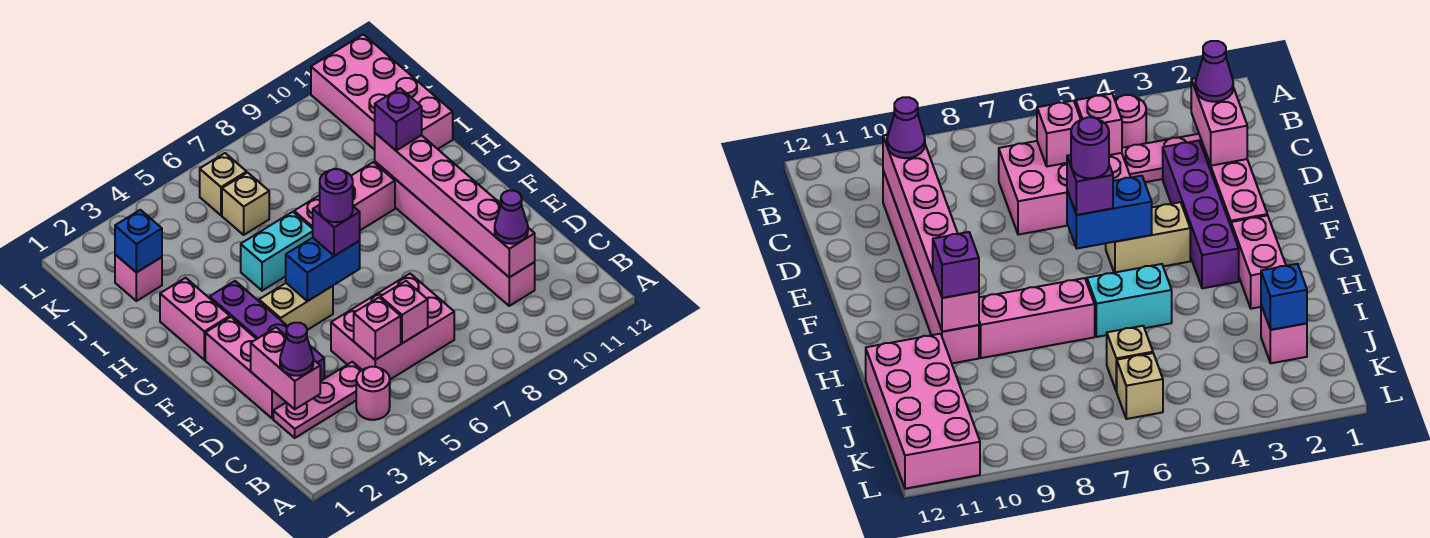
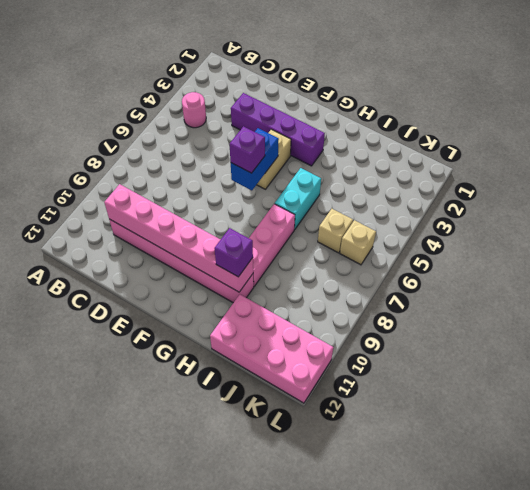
none -> pink 1x3 plate [273,362,362,438]
none -> pink 2x3 brick [331,274,454,379]
none -> pink 1x3 brick [205,317,286,419]

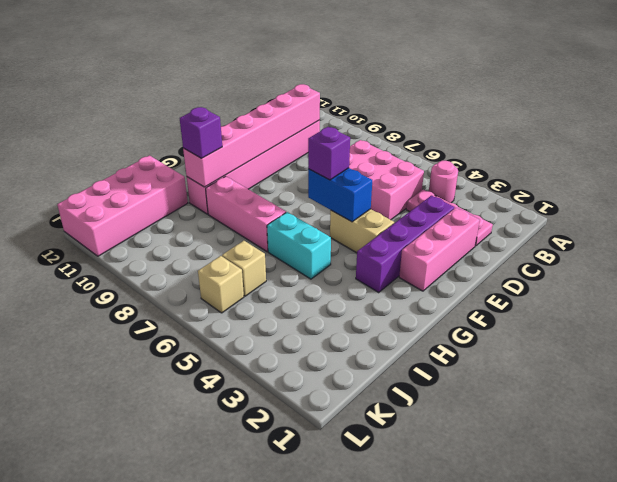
none -> pink 1x2 brick [160,278,230,360]
none -> pink 1x1 brick [115,254,162,301]
none -> pink 1x2 brick [251,327,320,409]

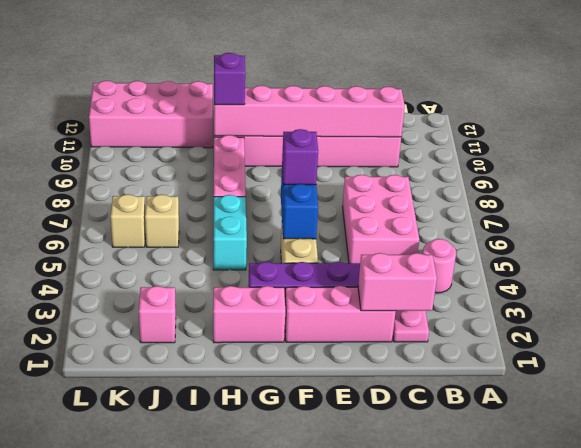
none -> pink 1x1 brick [354,297,401,360]
none -> pink 1x1 brick [380,281,428,343]
none -> blue 1x1 brick [115,210,162,272]

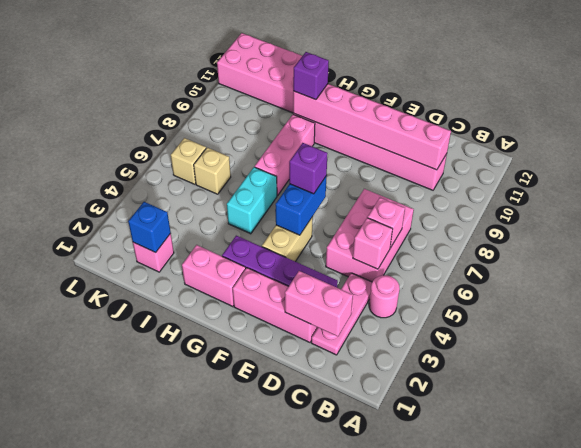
none -> purple 1x1 cone [280,323,313,376]
none -> purple 1x1 cone [495,190,528,244]
none -> purple 1x1 round brick [320,169,353,222]

